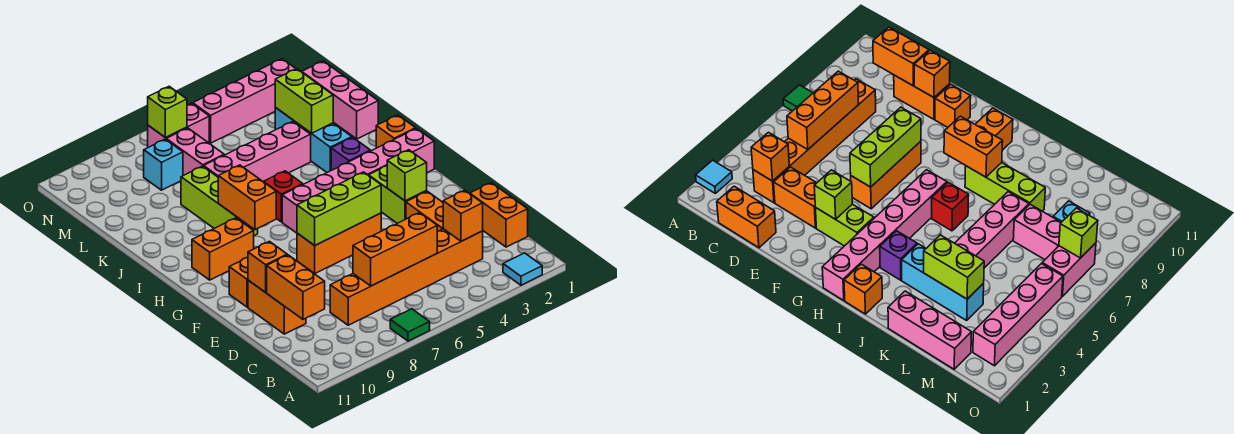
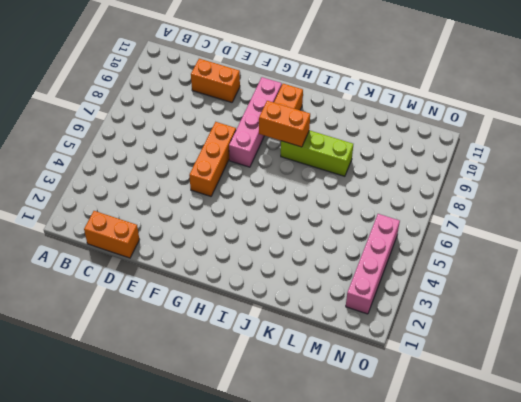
pink 1x4 brick [229,77,282,167] -> pink 1x4 brick moved to [204,122,311,182]
none -> cyan 1x1 tile [503,253,542,285]
none -> green 1x1 tile [390,309,430,341]
none -> orange 1x6 brick [330,229,483,325]
none -> orange 1x2 brick [406,191,443,231]

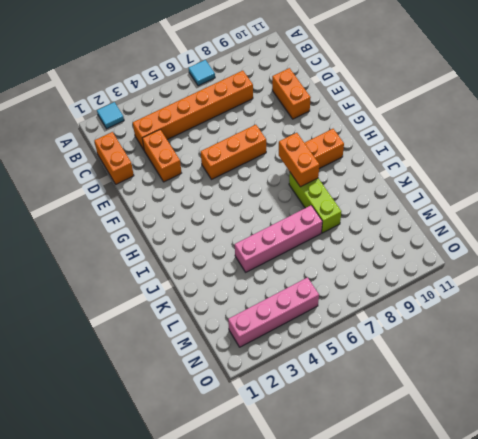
cyan 1x1 tile [189,60,215,86] -> green 1x1 tile [390,309,430,341]
none -> lime 1x2 brick [369,166,427,223]
none -> orange 1x1 brick [229,258,248,307]
none -> pink 1x6 brick [282,129,434,233]
none -> orange 1x1 brick [376,115,416,148]

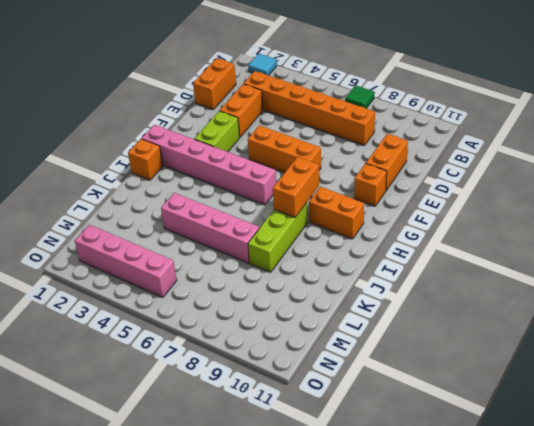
none -> purple 1x1 brick [331,137,371,170]
none -> red 1x1 brick [264,171,303,222]
none -> cyan 1x3 brick [275,108,352,172]
none -> pink 1x3 brick [302,61,378,139]

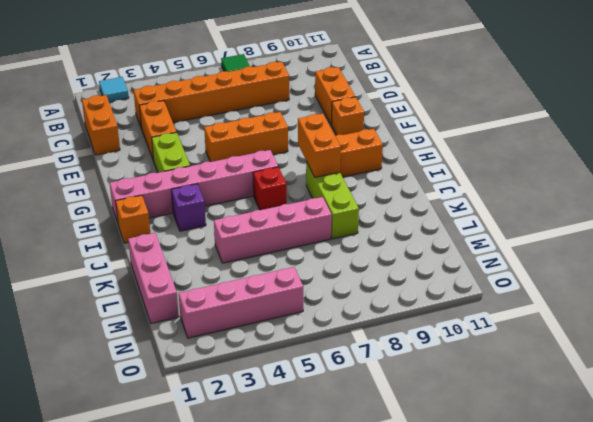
none -> cyan 1x3 brick [275,108,352,172]
none -> pink 1x2 brick [166,128,224,176]
none -> cyan 1x1 brick [144,139,183,190]
none -> pink 1x2 brick [148,103,209,147]

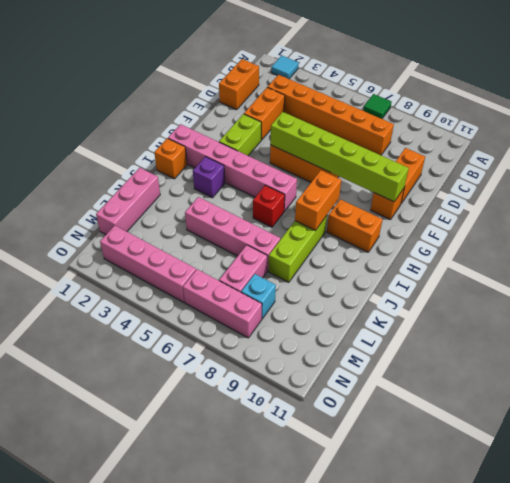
lime 1x6 brick [270,112,409,202] -> lime 1x3 brick [297,172,381,245]
pink 1x3 brick [183,269,262,338] -> pink 1x2 brick [148,103,209,147]
none -> cyan 1x3 brick [275,108,352,172]
none -> orange 1x1 brick [443,190,483,241]
none -> orange 1x3 brick [353,213,437,286]
none -> orange 1x2 brick [267,255,325,319]

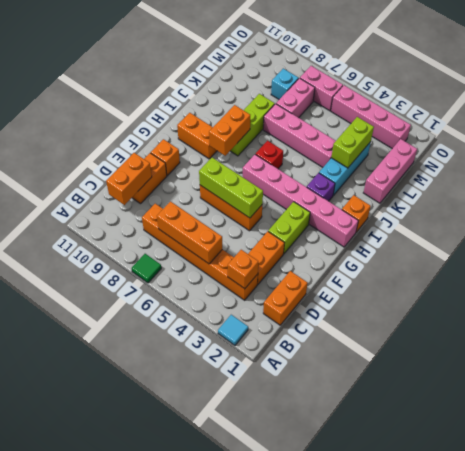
none -> orange 1x1 brick [248,241,287,293]
none -> lime 1x1 brick [387,150,427,201]
none -> lime 1x1 brick [148,86,187,138]

